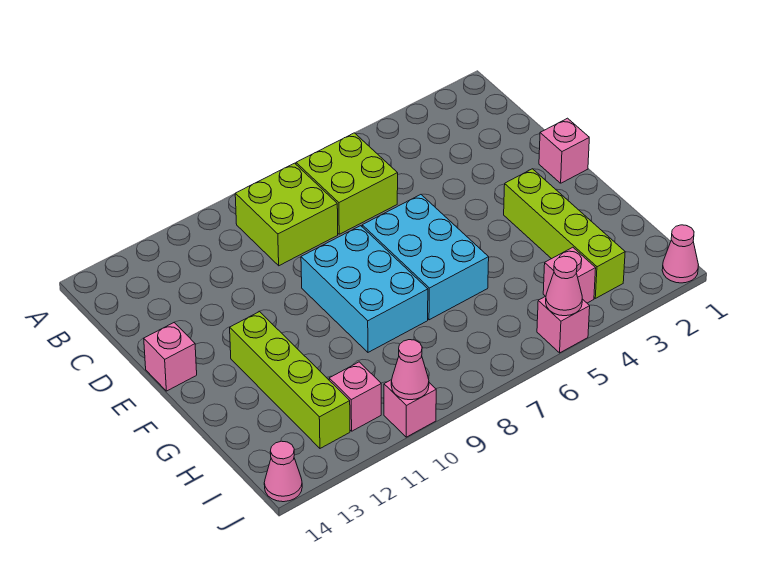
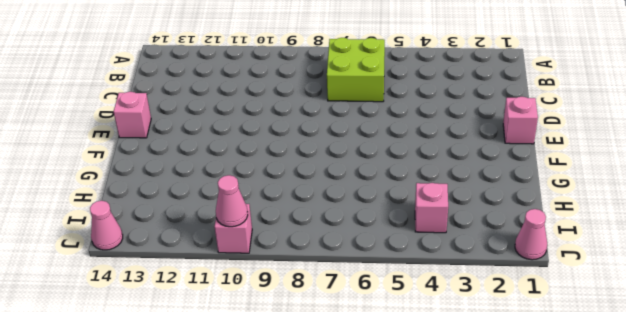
none -> lime 2x2 brick [235,163,338,266]
none -> cyan 2x3 brick [362,195,489,320]
none -> cyan 2x3 brick [301,226,428,352]

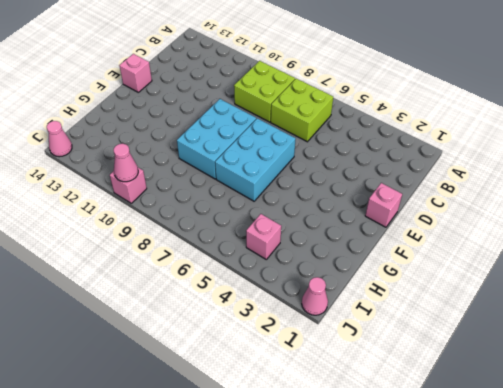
none -> lime 1x4 brick [504,169,625,298]
none -> lime 1x4 brick [230,312,350,448]
none -> pink 1x1 brick [329,362,381,431]

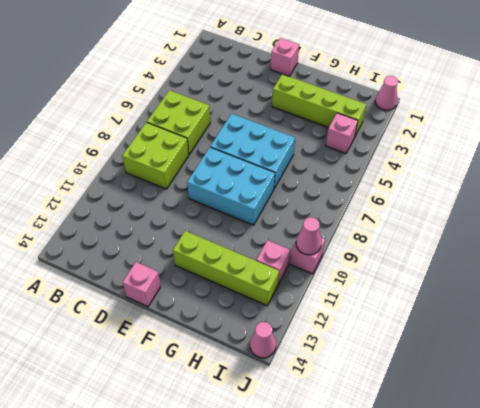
none -> pink 1x1 brick [537,296,590,353]
none -> pink 1x1 cone [546,256,582,316]

